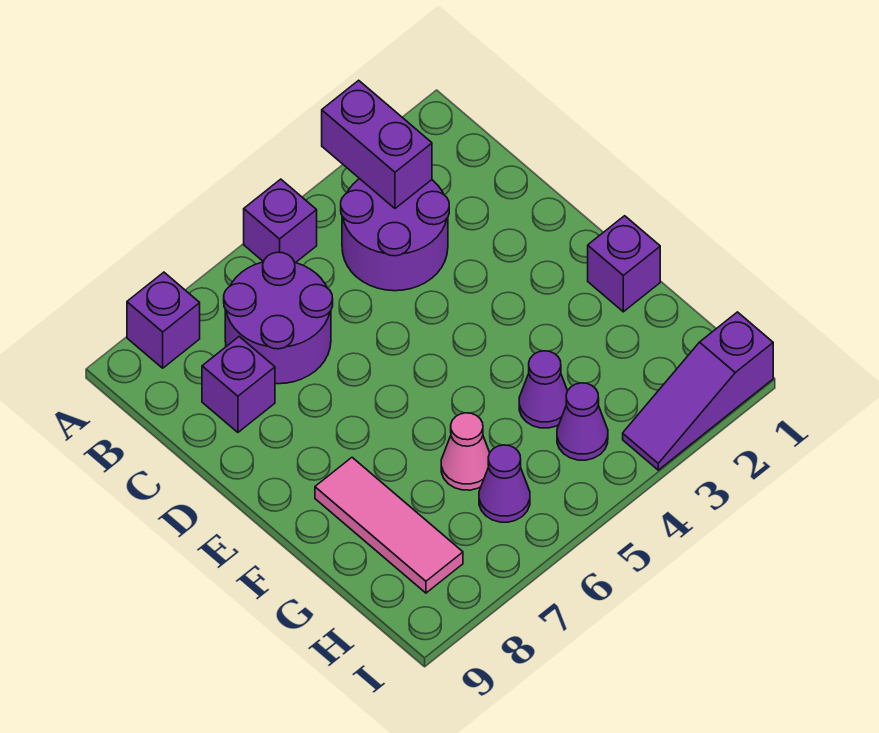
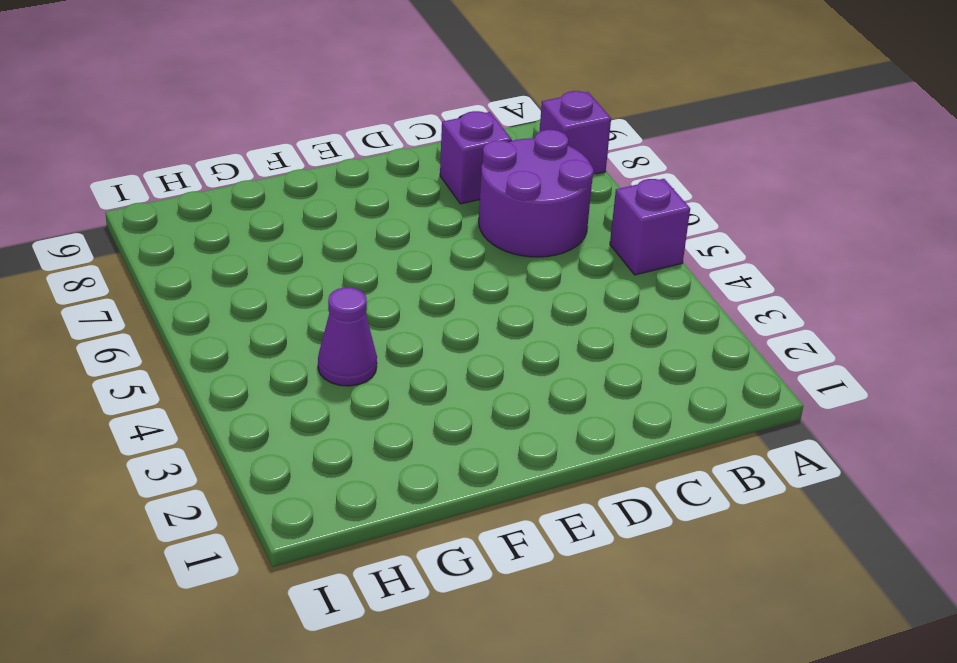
none -> purple 2x2 round brick [341,179,449,291]
none -> purple 1x1 brick [588,216,660,312]
none -> pink 1x3 tile [315,458,463,593]

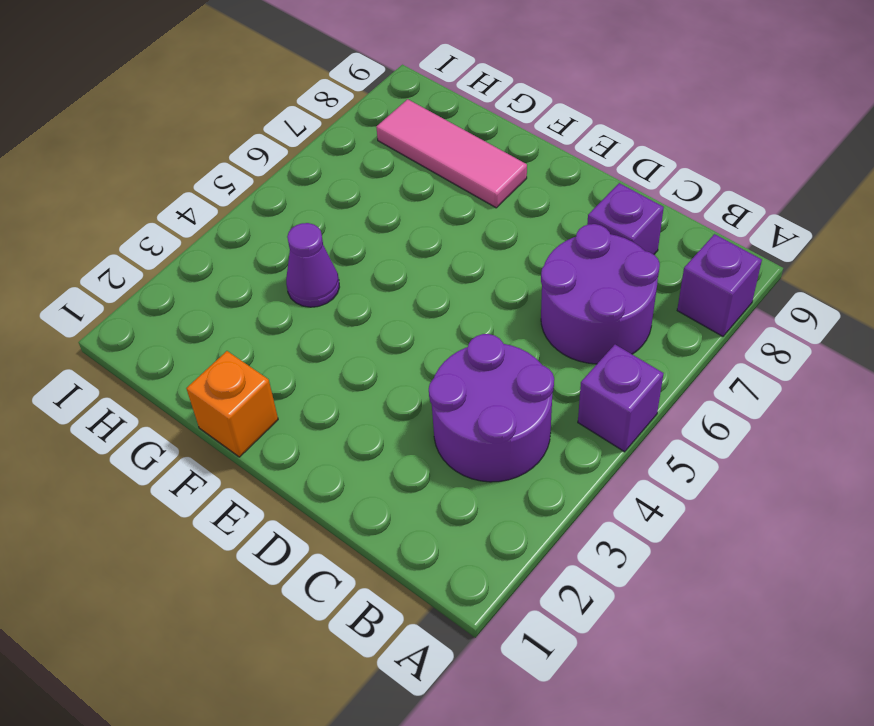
orange 1x1 brick [186,351,278,457] -> purple 1x1 brick [588,216,660,312]
none -> pink 1x1 cone [441,413,490,490]
none -> purple 1x1 cone [557,383,608,460]
none -> purple 1x1 cone [479,445,530,522]

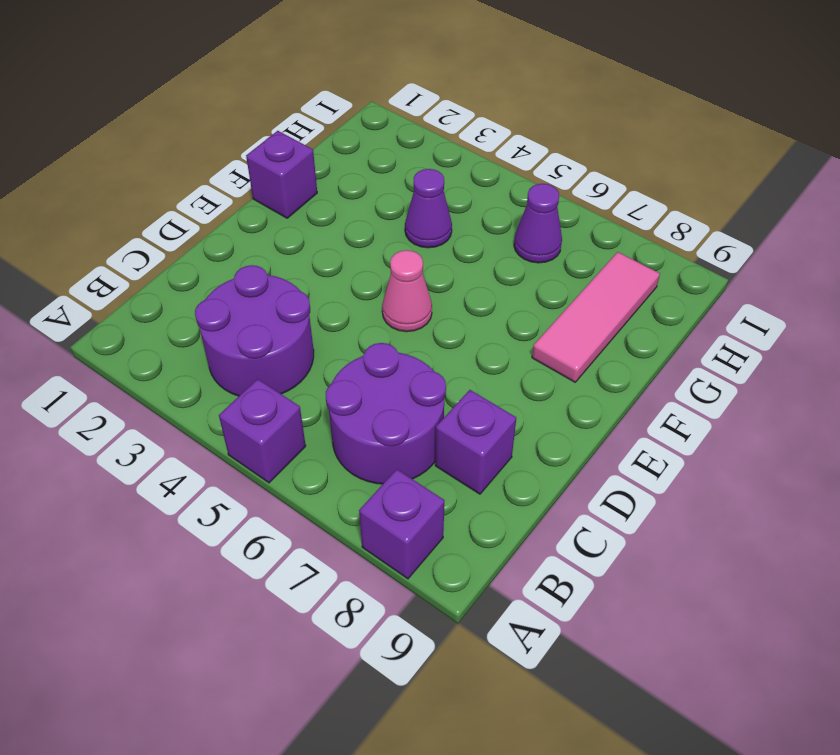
pink 1x1 cone [382,250,432,332] -> pink 1x1 cone moved to [441,413,490,490]
none -> purple 1x1 cone [557,383,608,460]
none -> purple 1x3 slope [623,312,773,470]
none -> purple 1x2 brick [322,80,432,208]

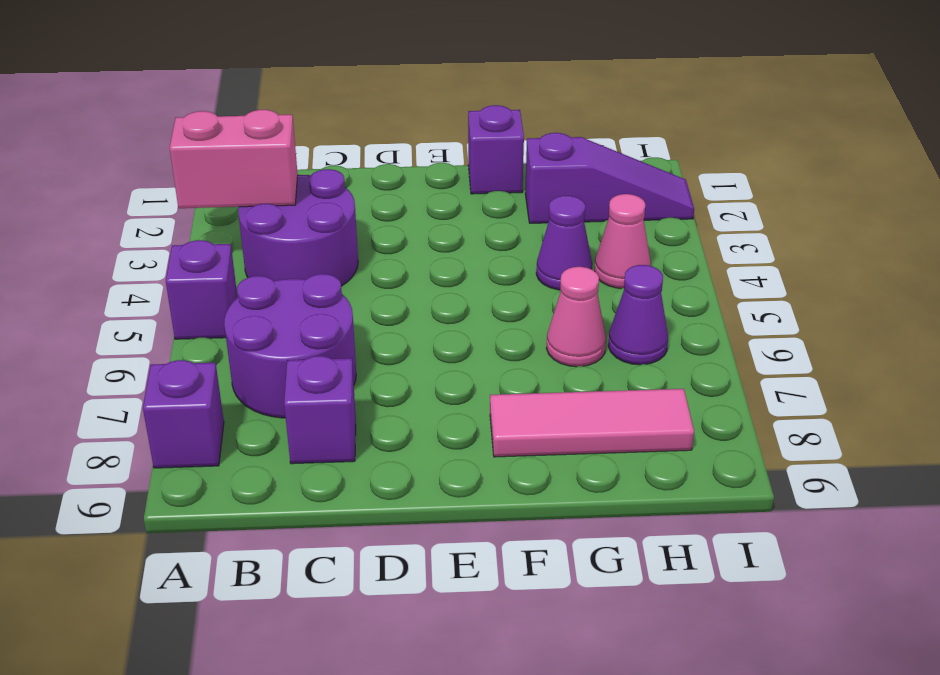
pink 1x2 brick [170,110,298,208] -> purple 1x2 brick [322,80,432,208]
purple 1x3 slope [525,133,694,223] -> purple 1x3 slope turned to [623,312,773,470]
pink 1x1 cone [595,194,651,288] -> purple 1x1 cone [557,383,608,460]

